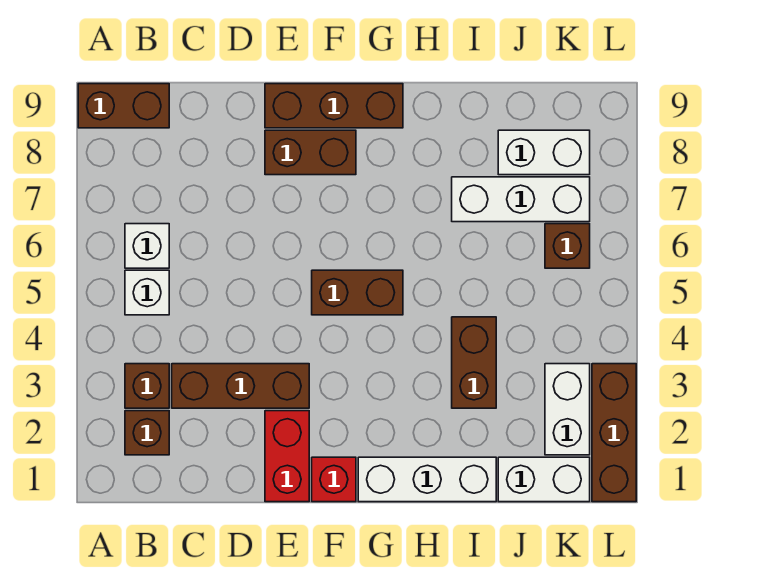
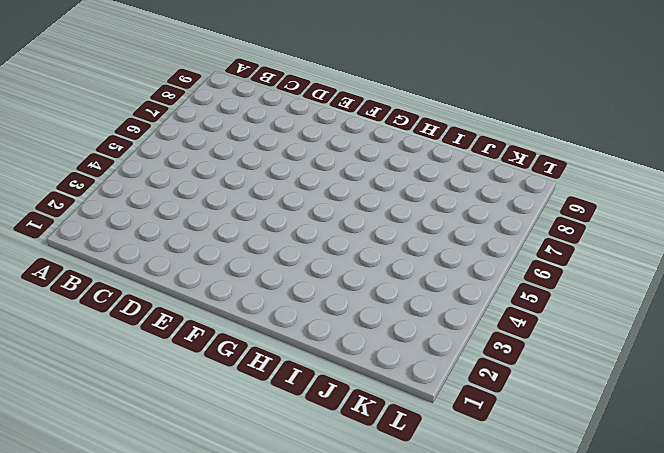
none -> brown 1x2 brick [78,84,169,128]
none -> brown 1x1 brick [125,411,169,455]
none -> brown 1x1 brick [125,364,169,408]

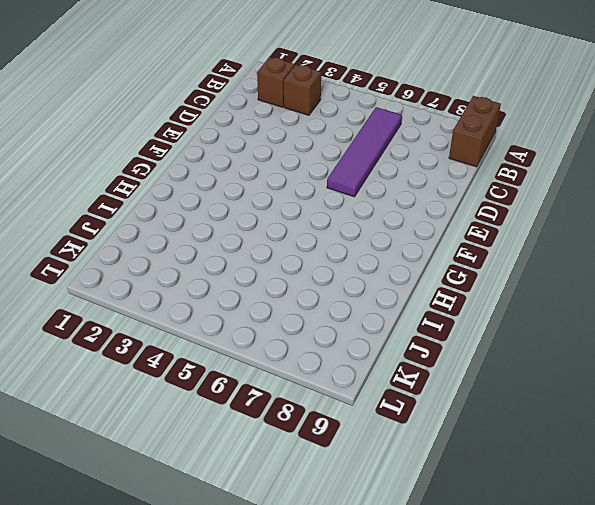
purple 1x4 tile [327,107,402,197] -> white 1x1 brick [125,224,169,268]
none -> white 1x1 brick [125,270,169,315]
none -> brown 1x3 brick [172,364,309,408]
none -> red 1x2 brick [265,411,309,502]

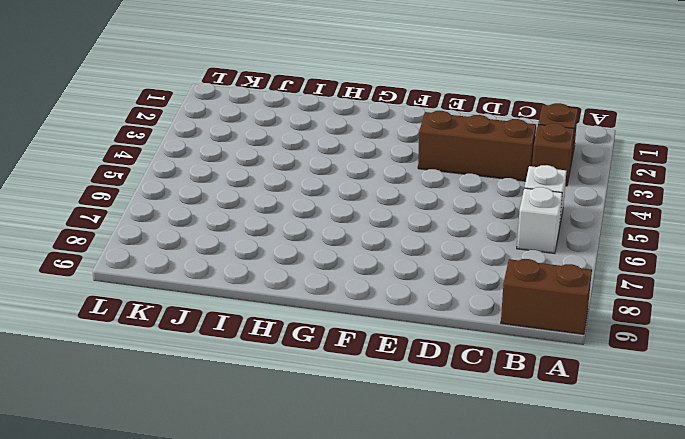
none -> red 1x2 brick [265,411,309,502]
none -> brown 1x2 brick [265,130,356,175]
none -> brown 1x3 brick [265,84,403,128]

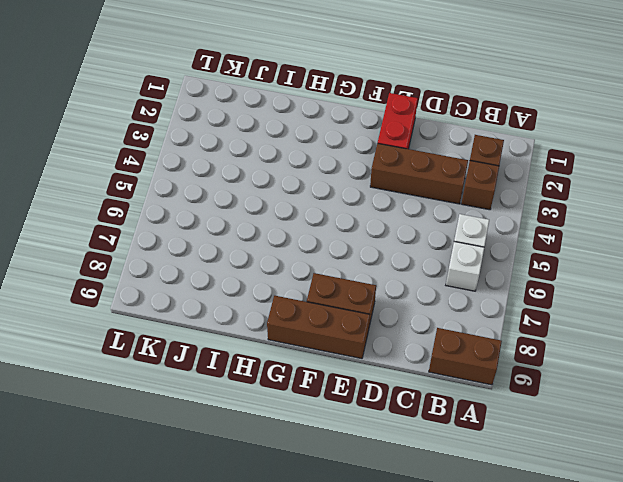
none -> red 1x1 brick [312,457,356,502]
none -> brown 1x2 brick [312,270,403,315]
none -> white 1x3 brick [358,457,496,502]

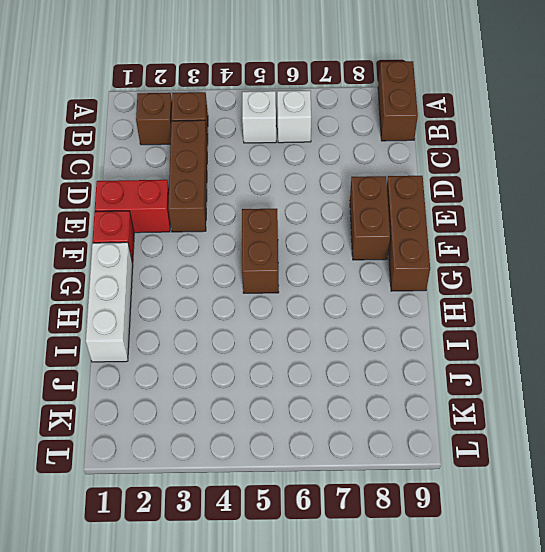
none -> brown 1x2 brick [452,317,496,408]
none -> white 1x3 brick [452,177,590,222]
none -> white 1x2 brick [498,457,590,502]

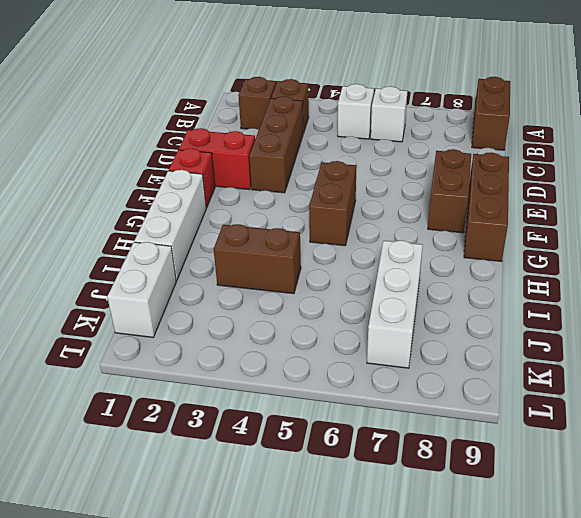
none -> white 1x2 brick [498,130,590,175]
none -> white 1x2 brick [545,364,590,455]
none -> brown 1x1 brick [545,224,590,268]

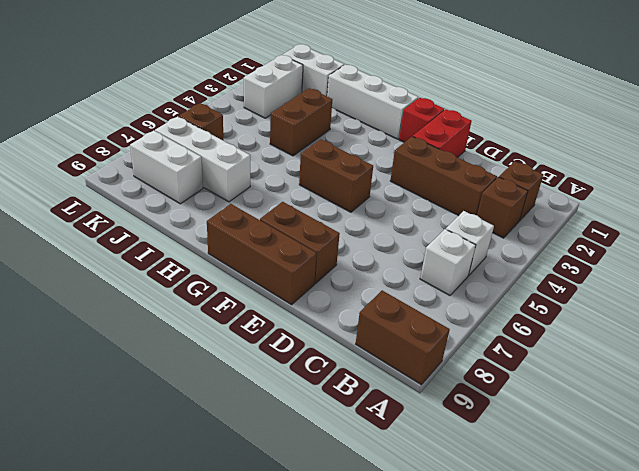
none -> brown 1x3 brick [592,364,636,502]

